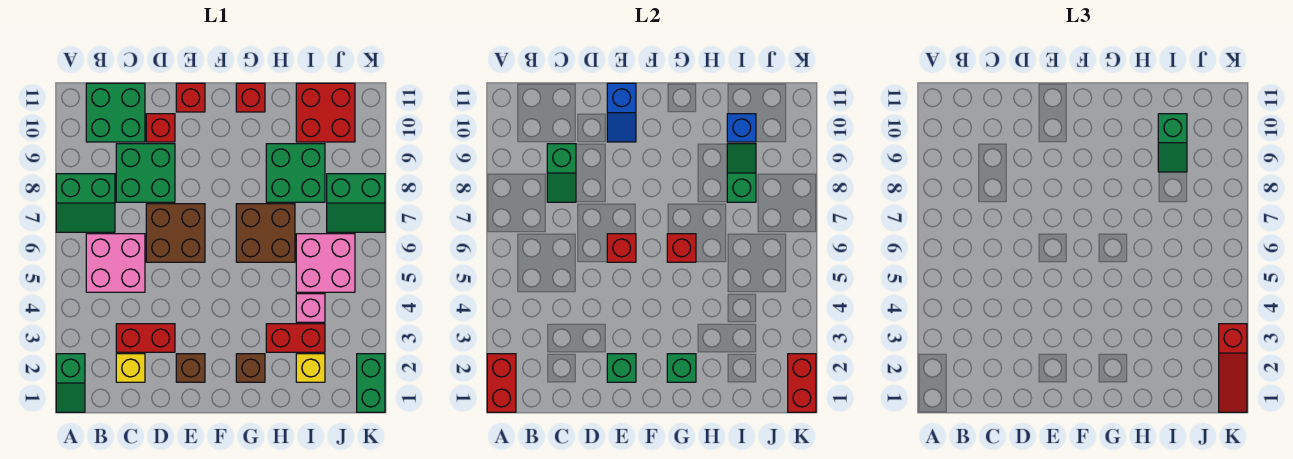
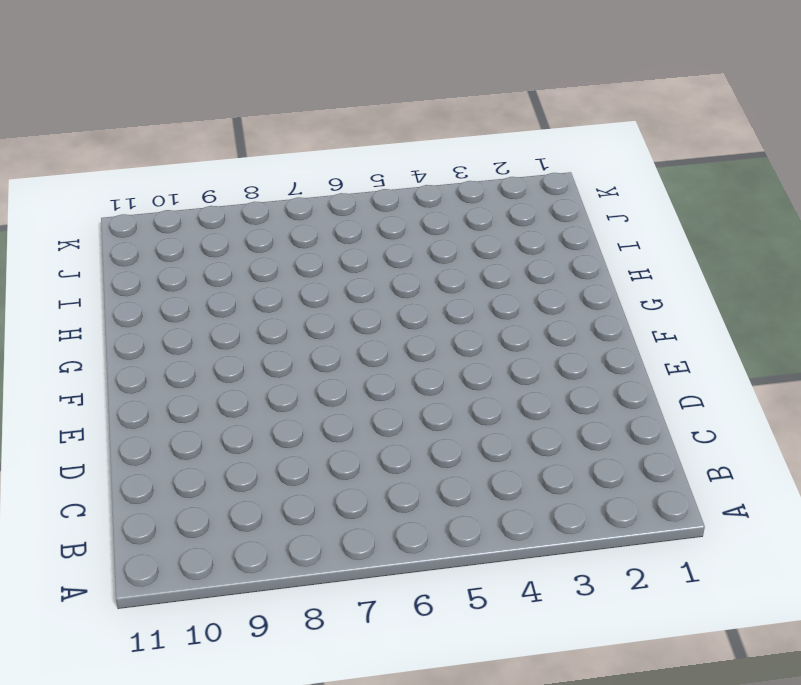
none -> green 1x2 slope [56,354,85,412]
none -> green 2x2 slope [56,174,115,232]
none -> pink 2x2 brick [86,234,145,292]
none -> green 2x2 brick [86,83,145,142]

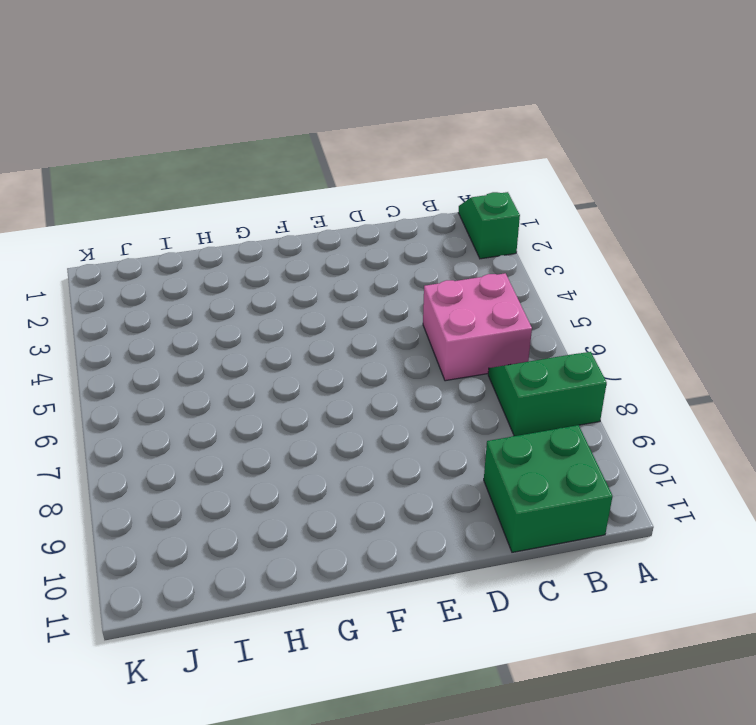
none -> yellow 1x1 brick [116,354,145,382]
none -> red 1x2 brick [116,324,175,352]
none -> green 2x2 brick [116,144,175,202]
none -> brown 2x2 brick [146,204,205,262]

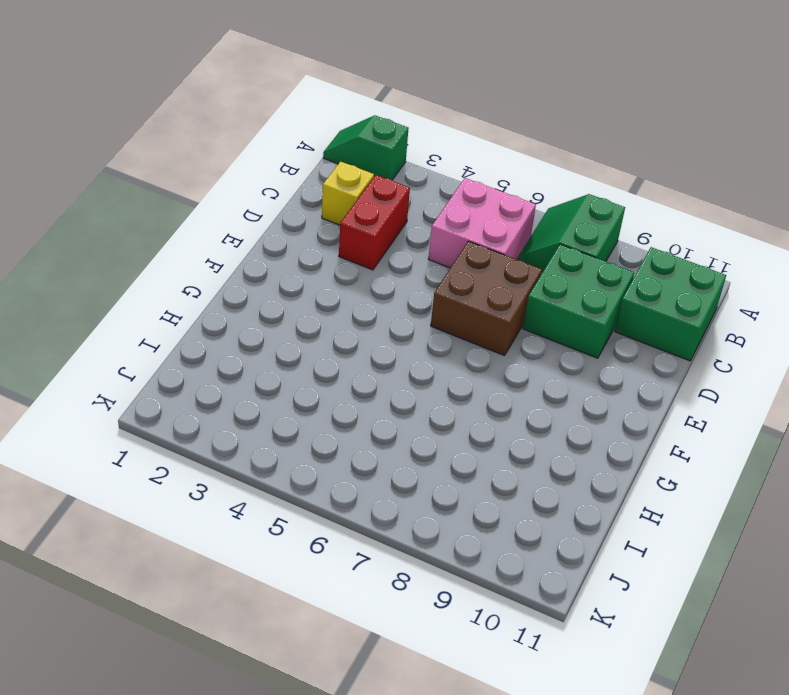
none -> red 1x1 brick [146,114,175,142]
none -> brown 1x1 brick [176,354,205,382]
none -> red 1x1 brick [176,83,205,112]
none -> brown 1x1 brick [236,354,265,382]

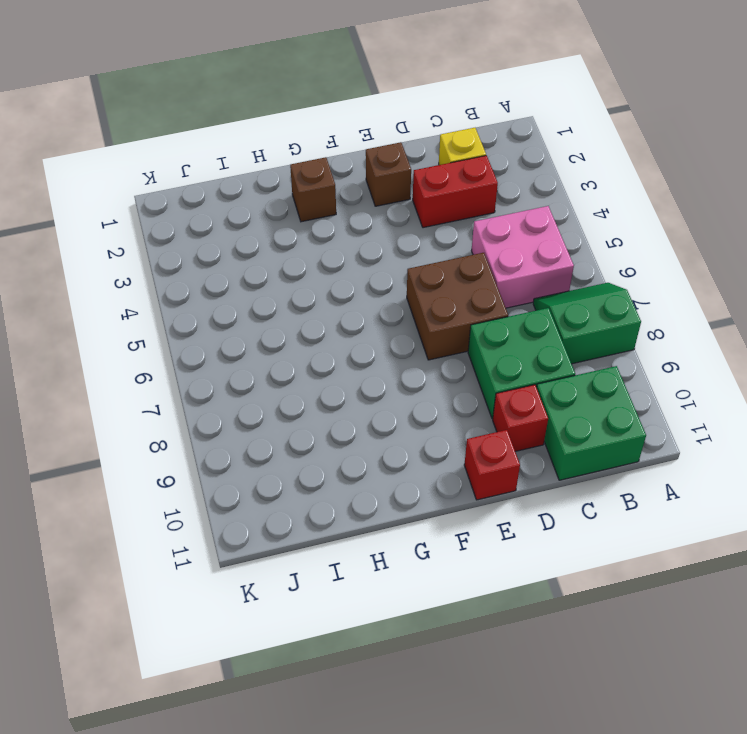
none -> green 1x2 slope [56,354,85,412]
none -> brown 2x2 brick [236,204,295,262]
none -> red 1x1 brick [236,83,265,112]
none -> red 1x2 brick [266,324,325,352]

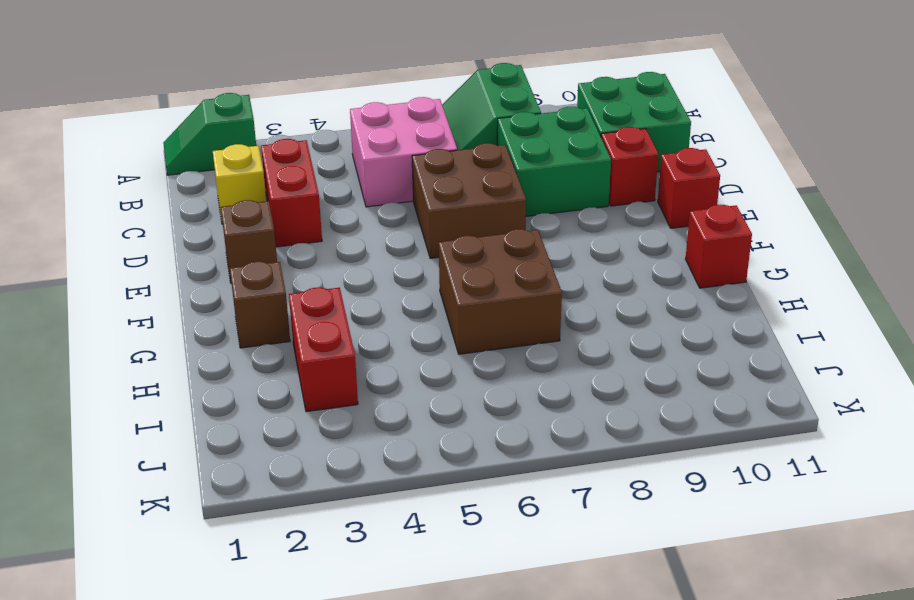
none -> green 2x2 brick [266,144,325,202]
none -> yellow 1x1 brick [296,354,325,382]
none -> pink 1x1 brick [296,294,325,322]
none -> pink 2x2 brick [296,234,355,292]

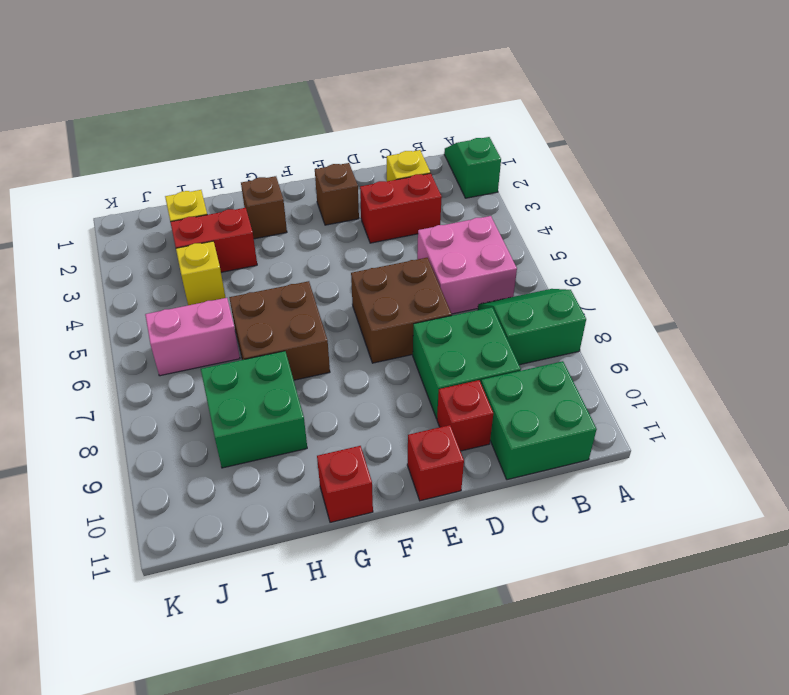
yellow 1x1 brick [176,241,226,305] -> pink 1x1 brick [296,294,325,322]
pink 1x2 brick [145,298,240,376] -> pink 2x2 brick [296,234,355,292]
none -> red 2x2 brick [296,83,355,142]
none -> green 2x2 slope [327,174,385,232]
none -> green 1x2 brick [357,354,385,412]
none -> red 1x2 brick [487,354,516,412]

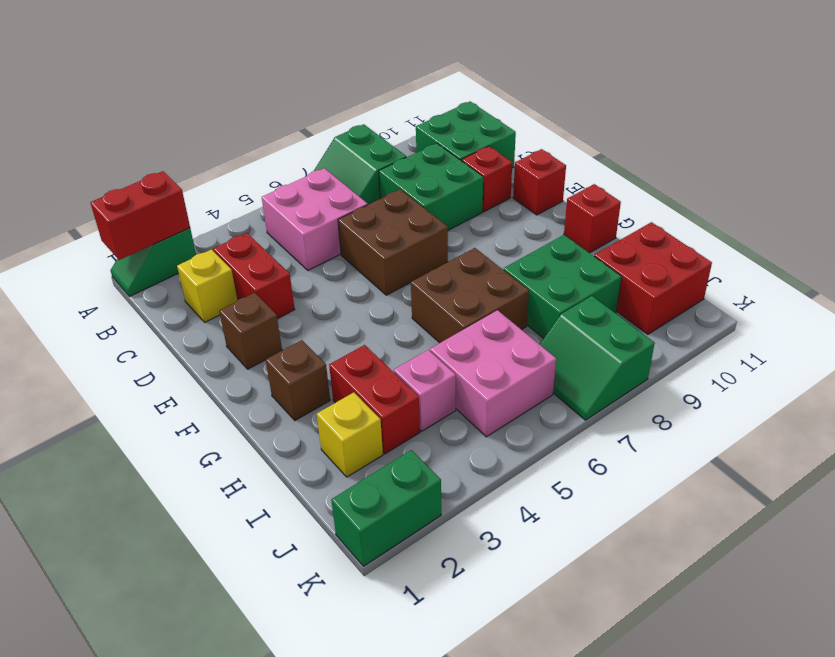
none -> green 1x2 slope [547,144,576,202]
none -> green 1x1 brick [607,354,636,382]
none -> red 1x1 brick [607,234,636,262]
none -> blue 1x2 slope [607,83,636,142]

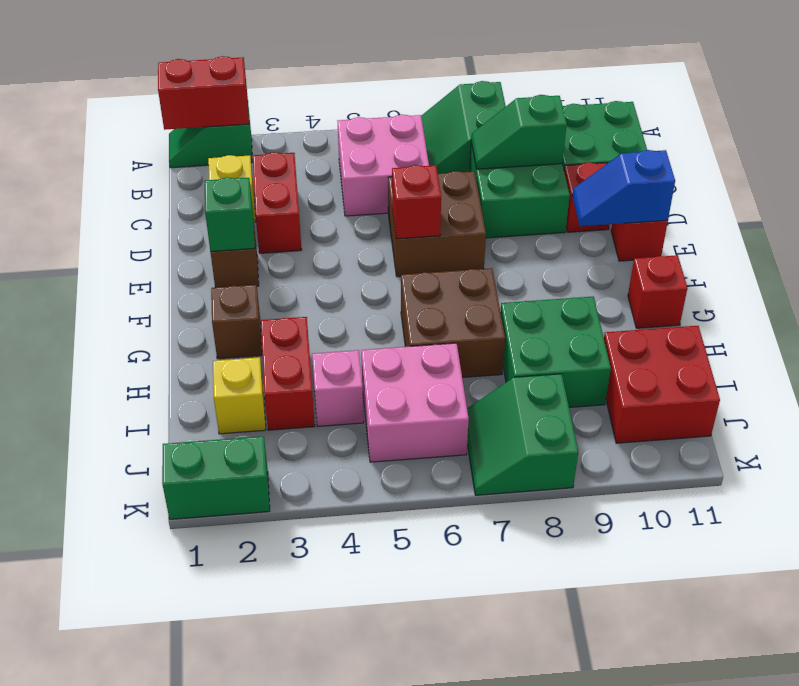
none -> green 1x1 brick [667,354,696,382]
none -> red 1x1 brick [667,234,696,262]
none -> green 1x2 slope [727,144,756,202]
none -> blue 1x1 brick [727,114,756,142]

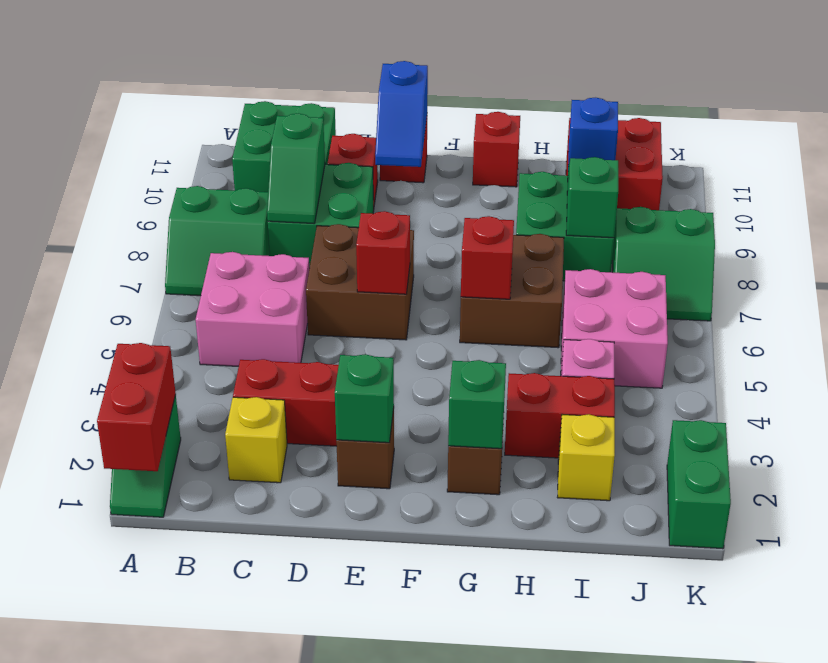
none -> red 1x2 brick [788,354,816,412]
none -> green 1x2 slope [1158,114,1187,172]
none -> red 1x3 slope [1219,324,1247,412]

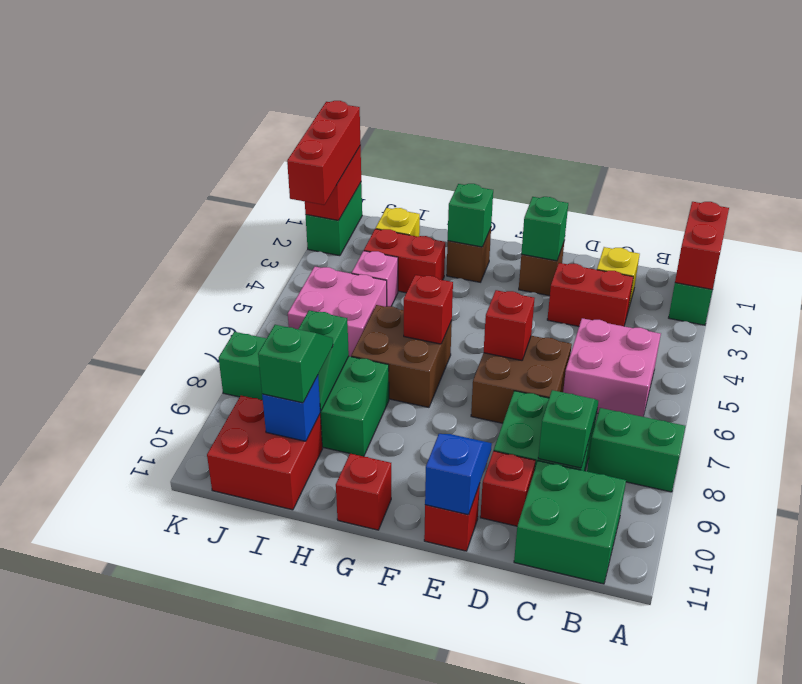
red 1x3 brick [287,101,361,205] -> red 1x3 slope [1219,324,1247,412]

